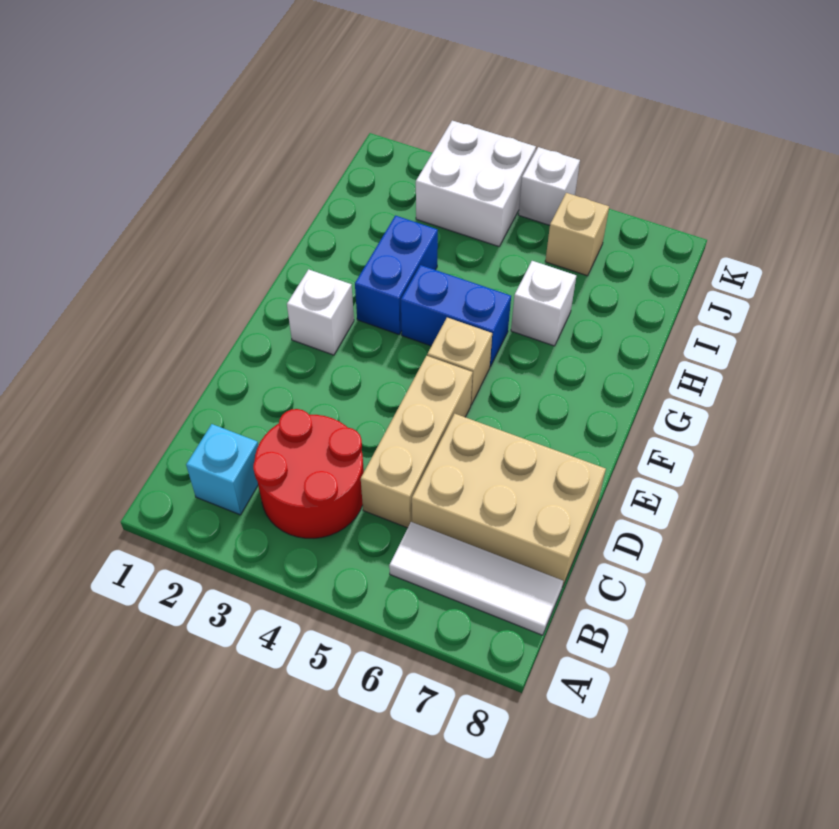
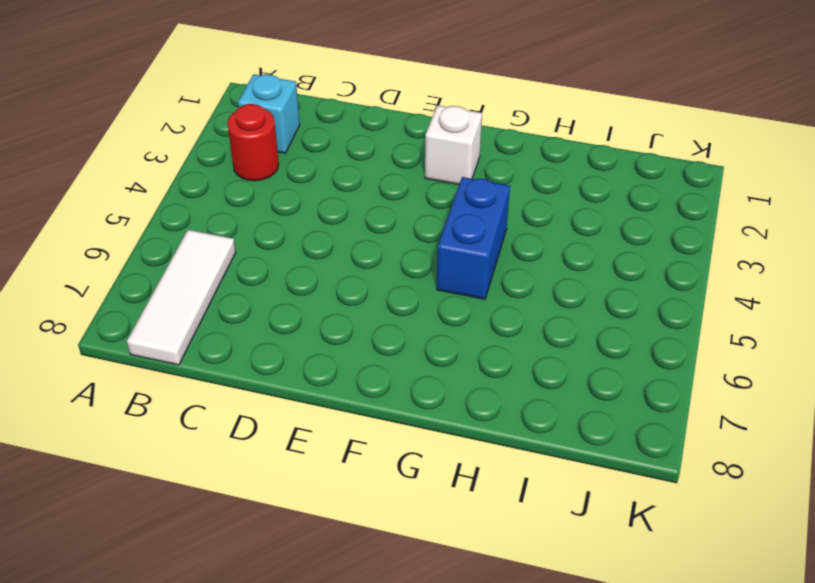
red 1x1 round brick [227,104,279,181] -> red 2x2 round brick [253,409,364,538]
none -> tan 1x3 brick [361,356,473,528]
none -> tan 2x3 brick [412,414,606,587]
none -> tan 1x1 brick [427,318,492,405]

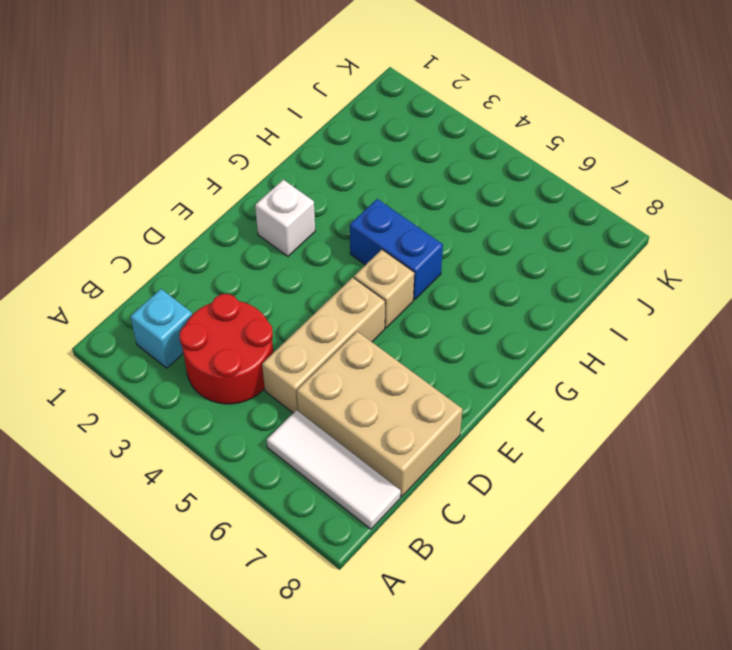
none -> blue 1x2 brick [355,216,438,334]
none -> white 1x1 brick [511,261,576,346]
none -> white 2x2 brick [416,121,536,246]

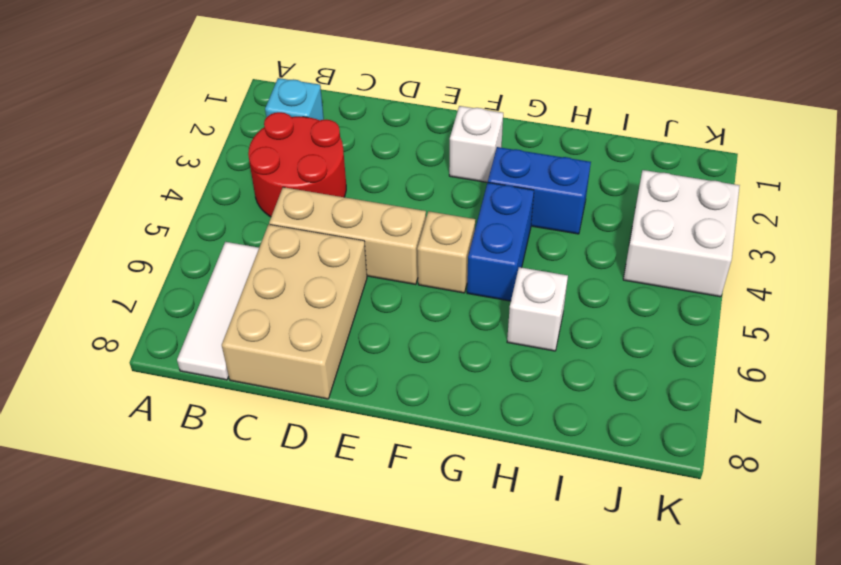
none -> tan 1x1 brick [545,193,609,276]
none -> white 1x1 brick [518,147,580,225]

